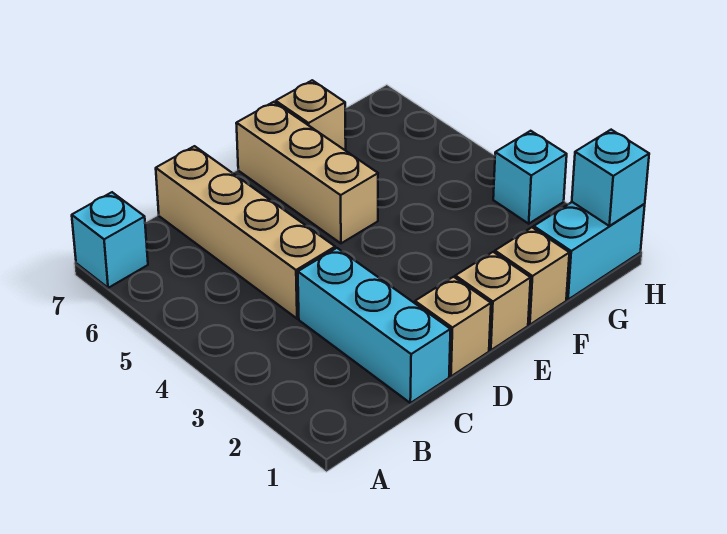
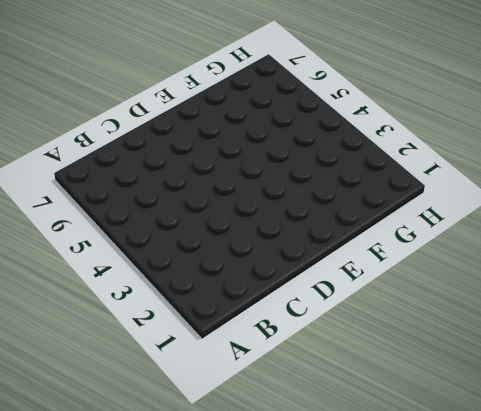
none -> cyan 1x1 brick [72,192,148,288]
none -> cyan 1x3 brick [298,248,451,403]

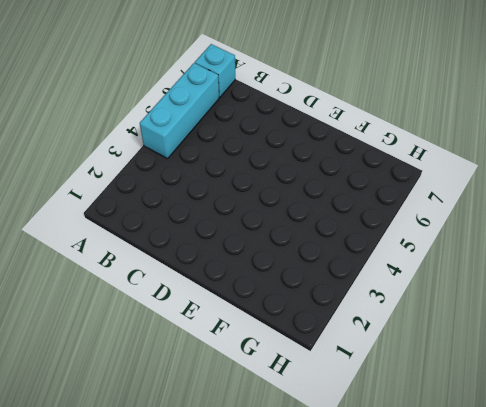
cyan 1x3 brick [140,63,219,159] -> cyan 1x3 brick moved to [298,248,451,403]
none -> tan 1x4 brick [156,146,335,319]
none -> tan 1x1 brick [415,277,491,376]

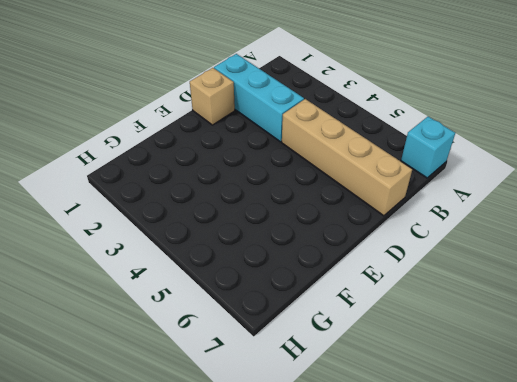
none -> tan 1x1 brick [455,252,531,350]
none -> tan 1x3 brick [236,102,378,243]

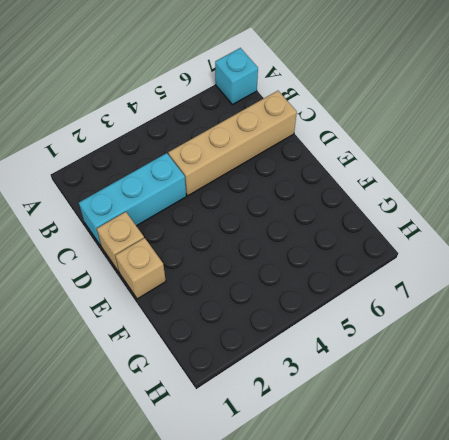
none -> tan 1x3 brick [236,102,378,243]
none -> tan 1x1 brick [495,228,569,325]

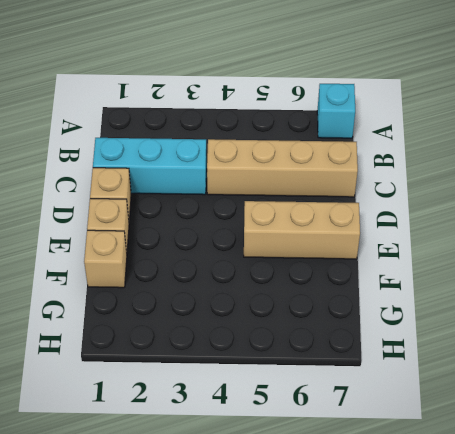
none -> tan 1x1 brick [276,80,346,150]
none -> cyan 1x2 brick [534,202,645,300]

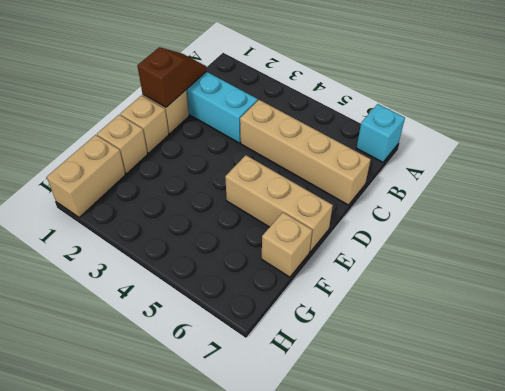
brown 1x2 slope [137,47,207,107] -> none
tan 1x2 brick [47,135,125,218] -> cyan 1x2 brick [534,202,645,300]
none -> cyan 1x1 brick [493,131,567,224]
none -> cyan 1x1 brick [572,130,649,226]

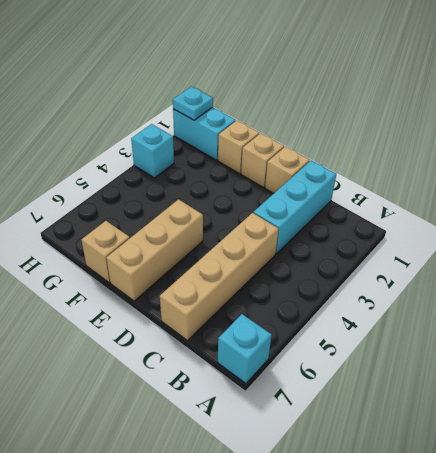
cyan 1x1 plate [173,87,213,120] -> cyan 1x1 brick [572,130,649,226]

